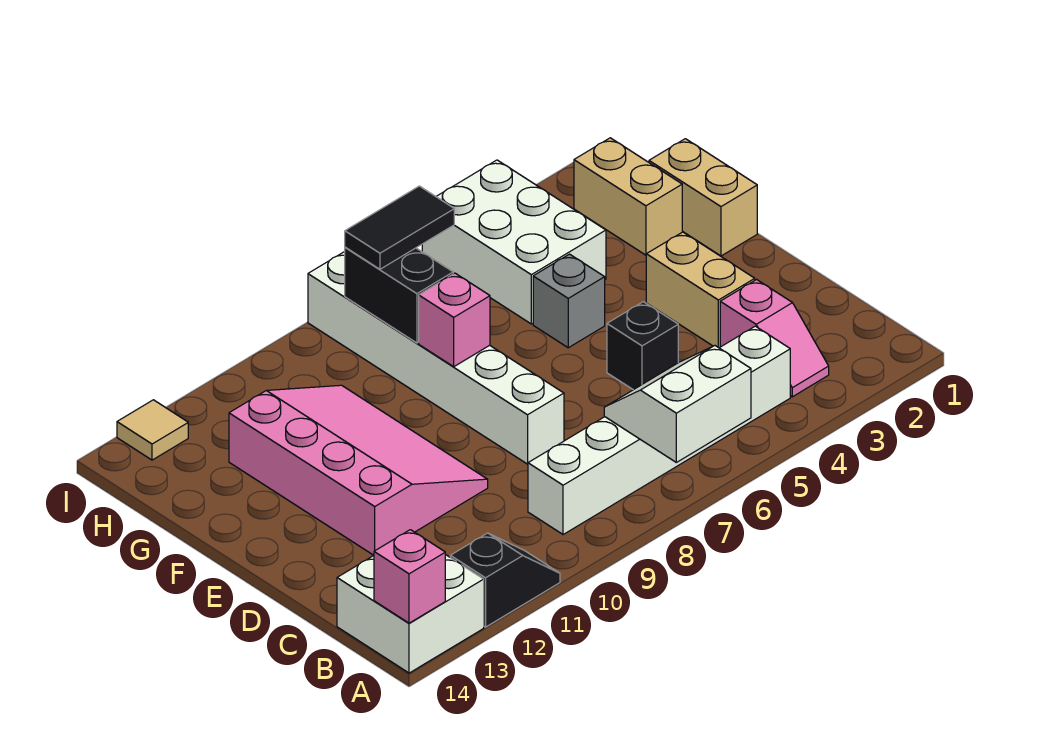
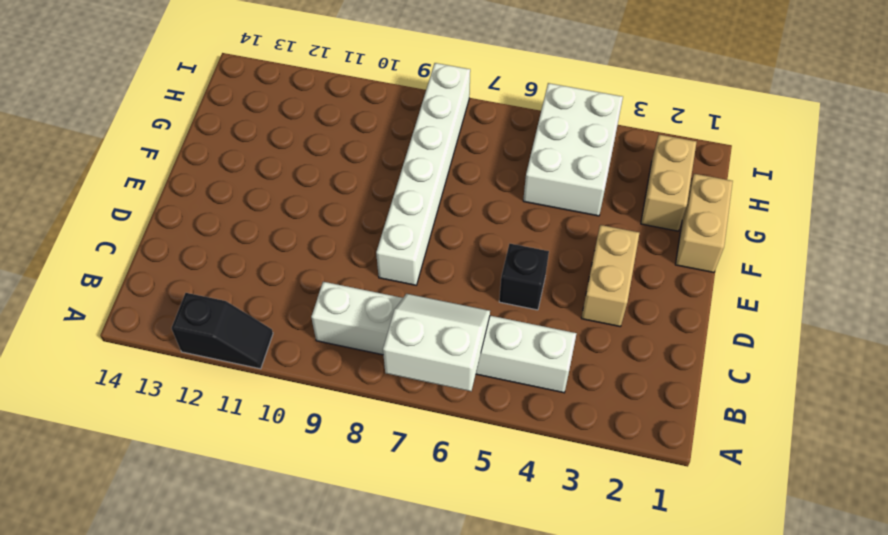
none -> white 2x2 brick [337,554,484,673]
none -> pink 1x2 slope [720,280,829,397]
none -> pink 3x4 slope [229,385,488,555]

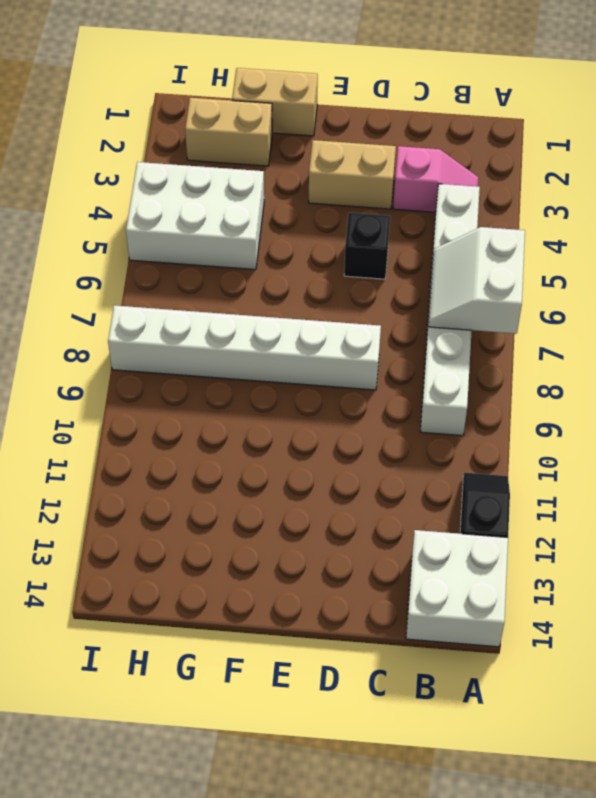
none -> pink 3x4 slope [229,385,488,555]
none -> grey 1x1 brick [533,254,605,348]
none -> tan 1x1 tile [117,400,188,460]

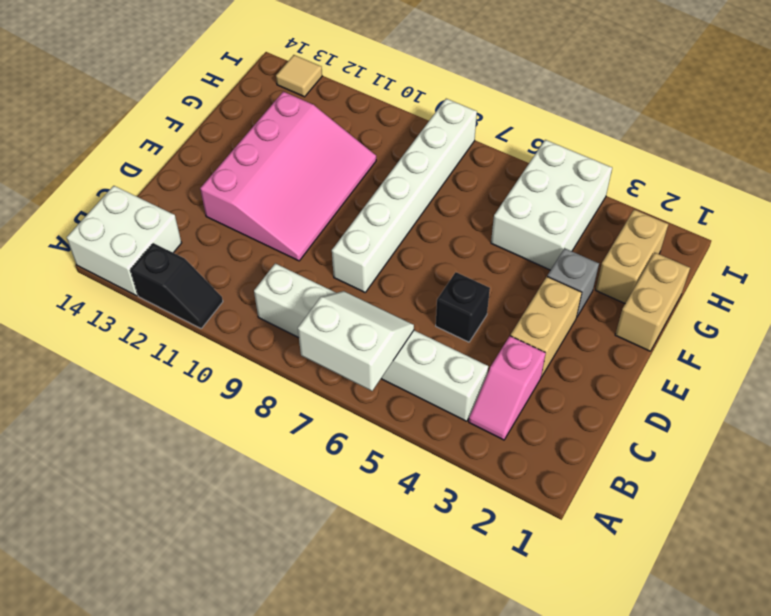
grey 1x1 brick [547,248,599,318] -> grey 1x1 brick moved to [533,254,605,348]
none -> pink 1x1 brick [374,530,445,623]
none -> pink 1x1 brick [419,273,490,367]
none -> black 1x2 brick [345,247,453,343]

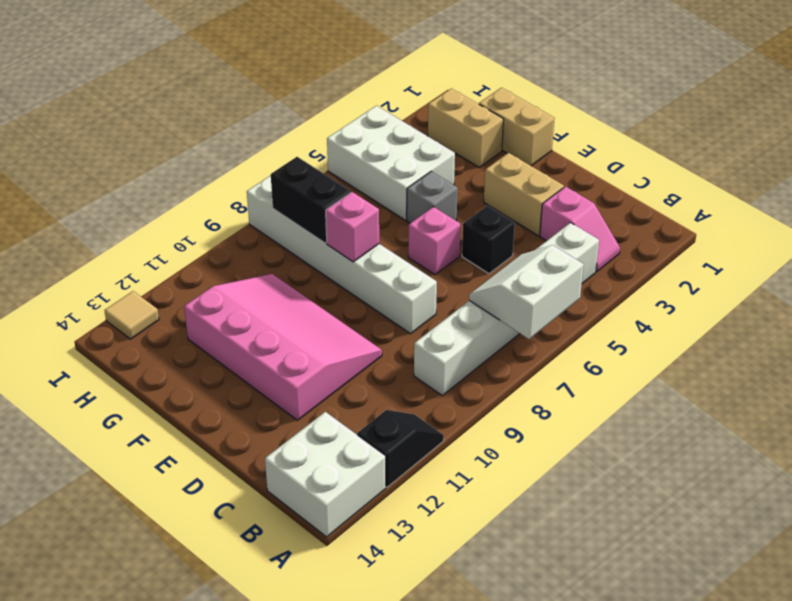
pink 1x1 brick [408,207,460,275] -> pink 1x1 brick moved to [374,530,445,623]
none -> black 1x2 tile [345,186,454,269]

